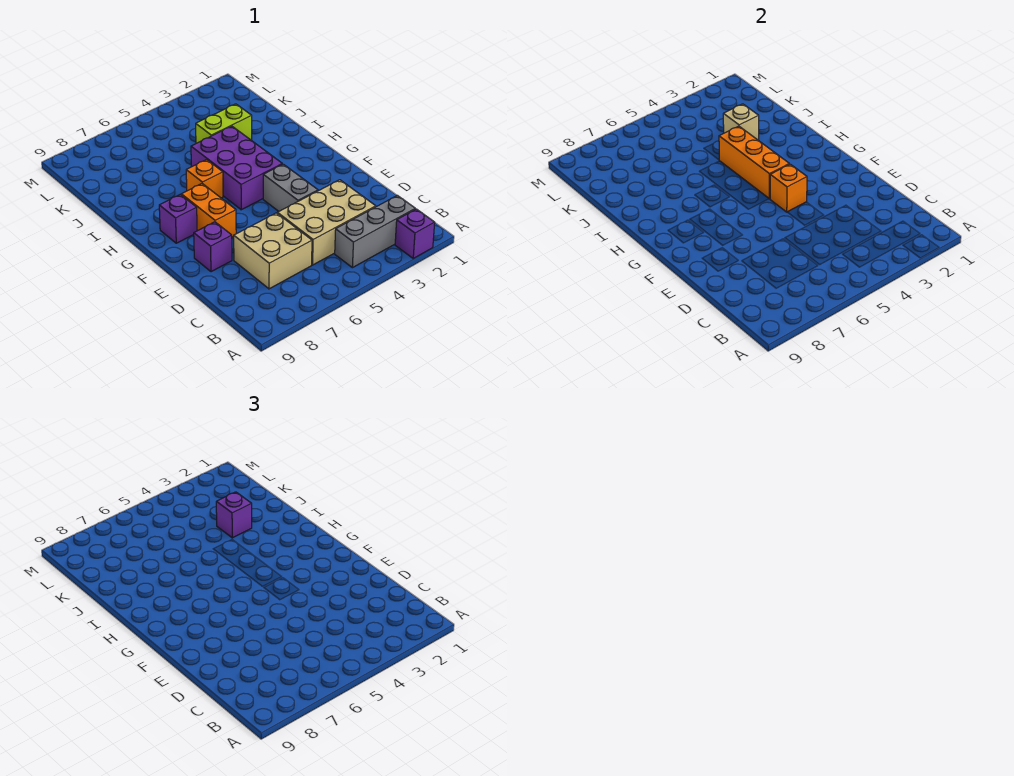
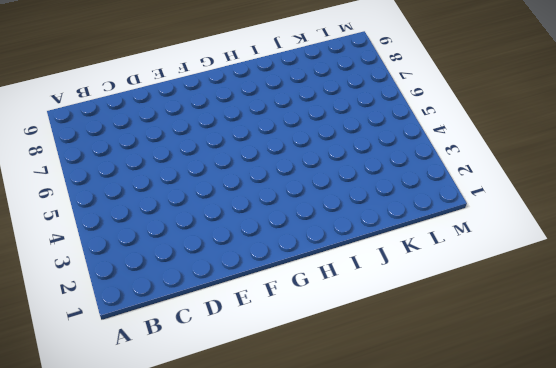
none -> purple 1x1 brick [395,209,435,258]
none -> grey 1x3 brick [335,195,415,268]
none -> tan 2x3 brick [277,180,376,265]

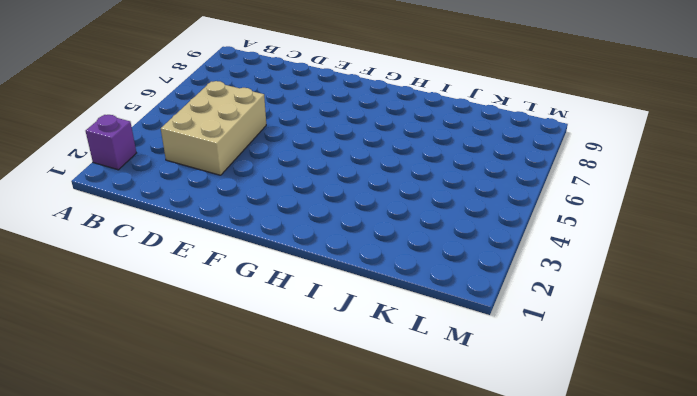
none -> grey 1x3 brick [335,195,415,268]
none -> tan 2x2 brick [234,213,312,289]
none -> grey 1x2 brick [263,164,318,211]

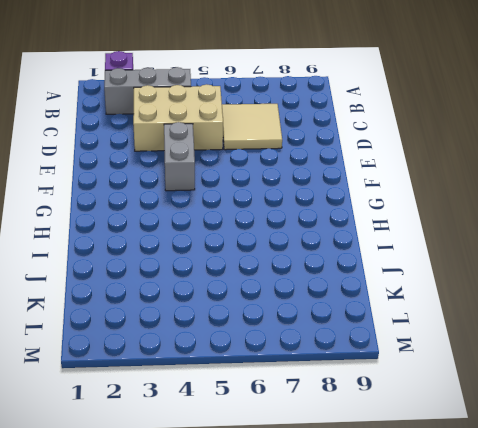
tan 2x2 tile [222,104,282,150] -> tan 2x2 brick [234,213,312,289]
none -> purple 1x1 brick [194,222,232,272]
none -> orange 1x2 brick [181,184,236,237]
none -> purple 2x3 brick [191,126,282,210]

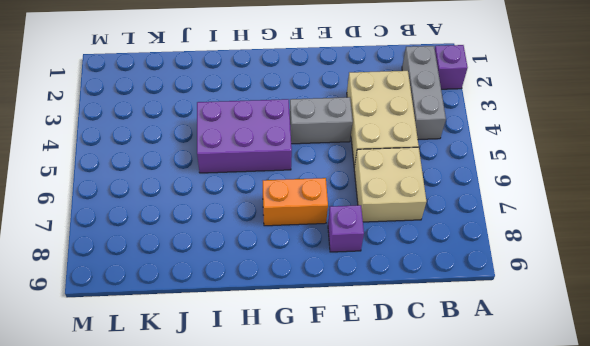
none -> purple 1x1 brick [159,194,197,243]
none -> orange 1x1 brick [186,160,223,198]
none -> lime 1x2 brick [196,104,252,143]

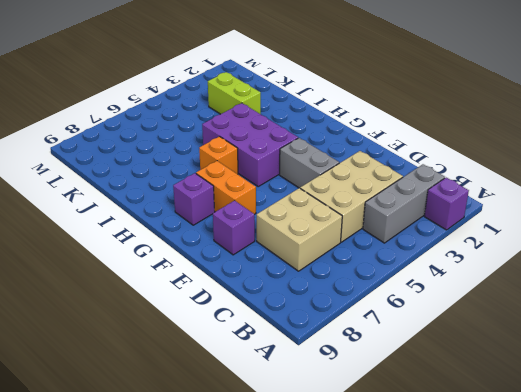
lime 1x2 brick [208,72,261,114] -> lime 1x2 brick turned to [196,104,252,143]
none -> orange 1x1 brick [770,164,807,212]
none -> orange 1x3 brick [719,126,789,199]
none -> tan 1x1 brick [723,104,759,140]

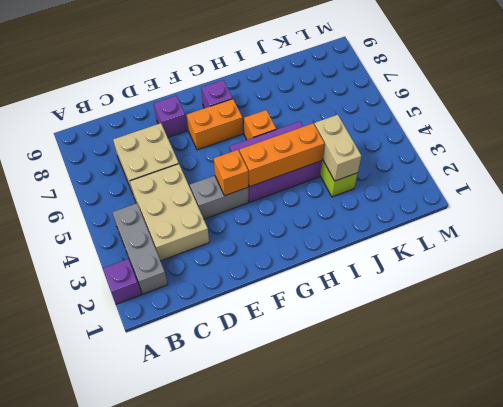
tan 1x2 brick [314,115,361,181] -> tan 1x1 brick [723,104,759,140]
none -> purple 1x1 brick [216,492,252,538]

